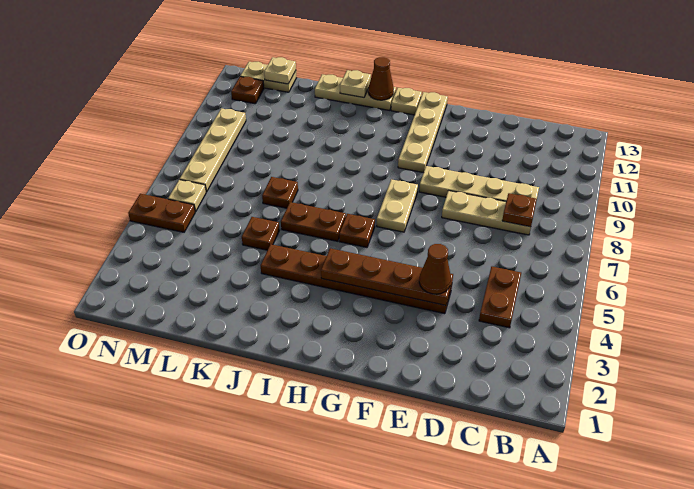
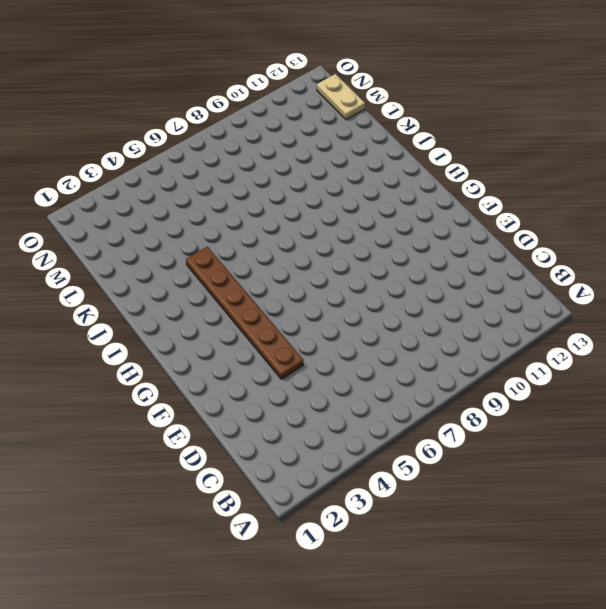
none -> brown 1x2 plate [479,267,521,328]
none -> tan 1x3 plate [442,191,531,235]
none -> tan 1x4 plate [419,166,539,201]

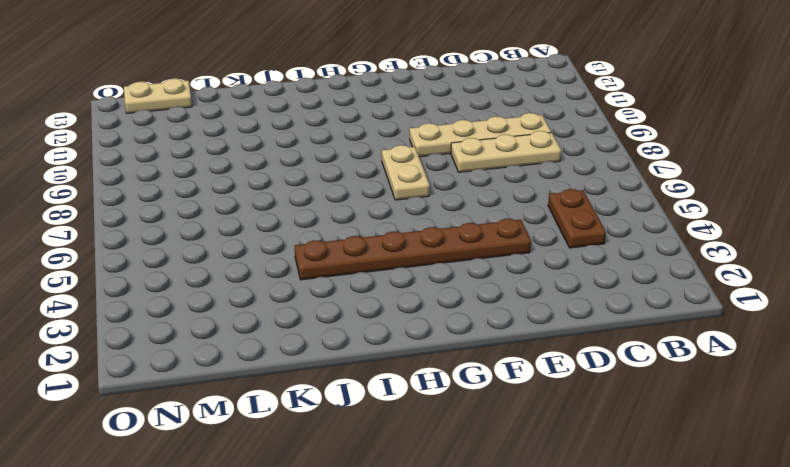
none -> tan 1x4 plate [398,92,448,173]
none -> brown 1x1 plate [339,214,375,247]
none -> tan 1x1 plate [391,88,422,115]

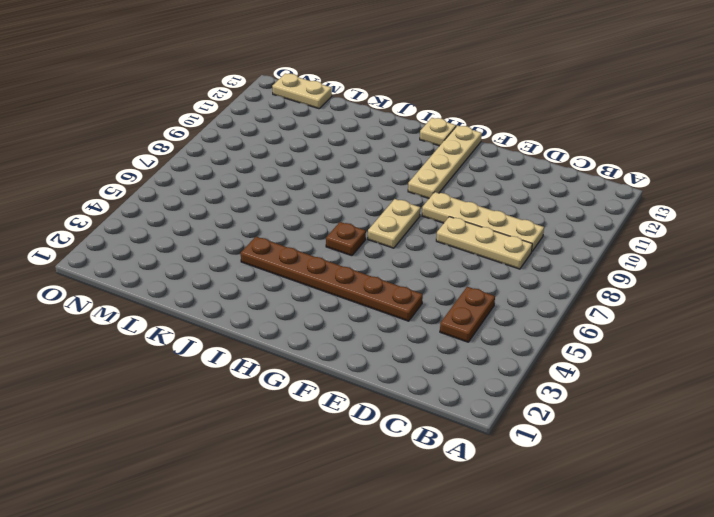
none -> brown 1x2 plate [281,202,346,241]
none -> tan 1x3 plate [315,74,396,110]
none -> brown 1x1 plate [242,217,280,250]

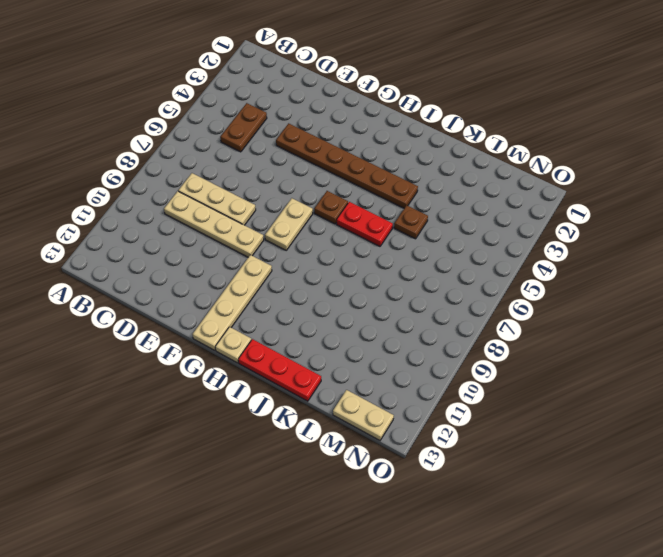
red 1x2 plate [337,202,393,246] -> brown 1x2 plate [281,202,346,241]
red 1x3 plate [238,339,321,401] -> tan 1x3 plate [315,74,396,110]
none -> brown 1x1 plate [262,177,298,208]
none -> brown 1x2 plate [128,194,195,232]
none -> tan 1x1 plate [168,180,206,212]

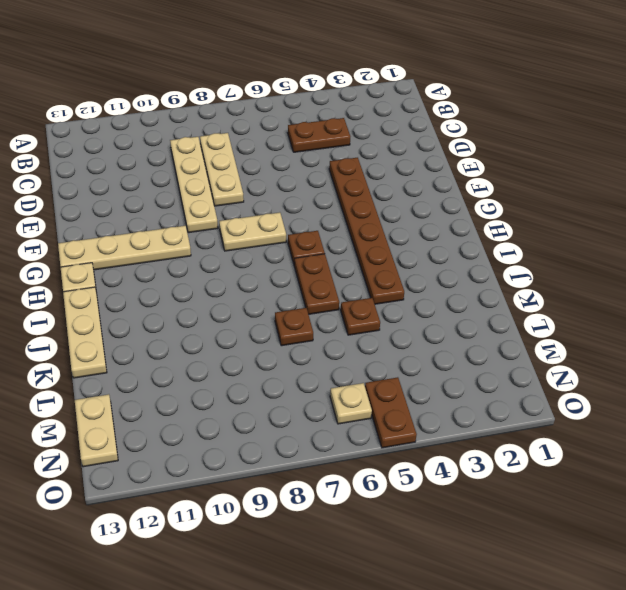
none -> tan 1x4 plate [180,108,246,192]
none -> brown 1x1 plate [231,77,264,104]
none -> brown 1x1 plate [502,193,537,227]

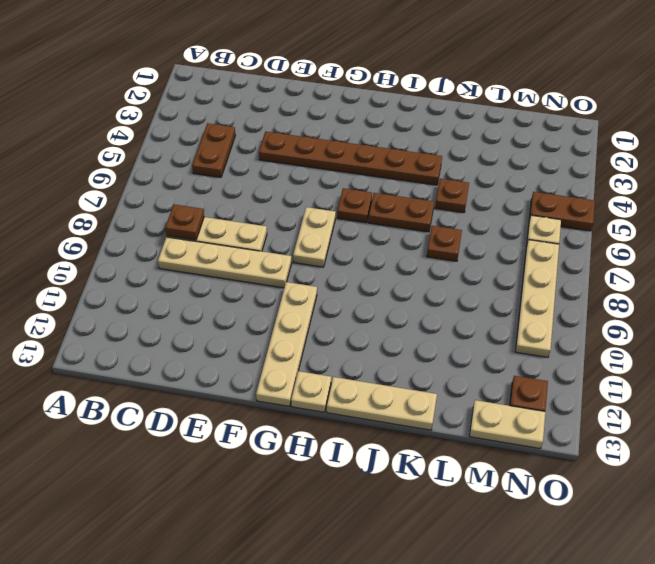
none -> brown 1x4 plate [321,248,453,305]
none -> brown 1x1 cone [368,57,394,100]
none -> tan 1x1 plate [340,70,371,98]

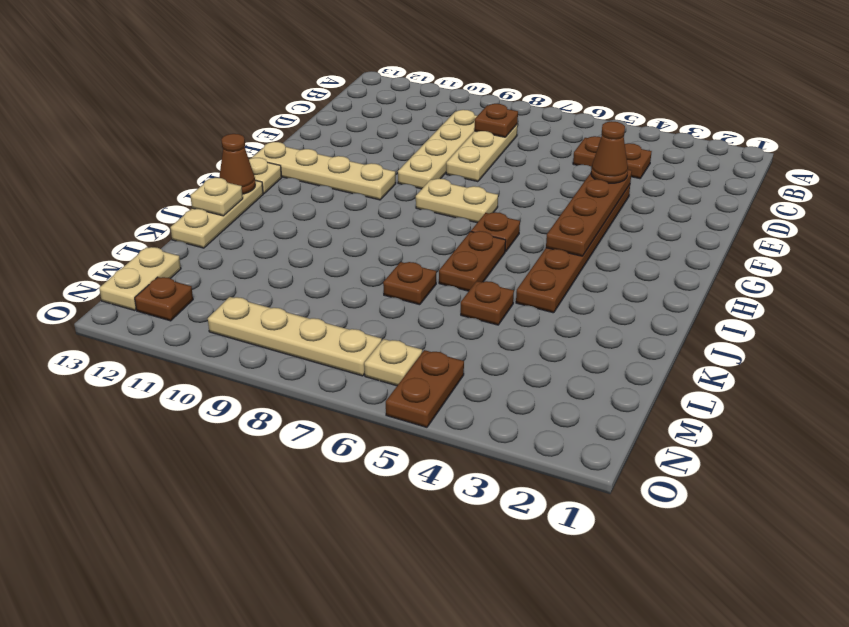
none -> tan 1x1 plate [264,57,296,84]

